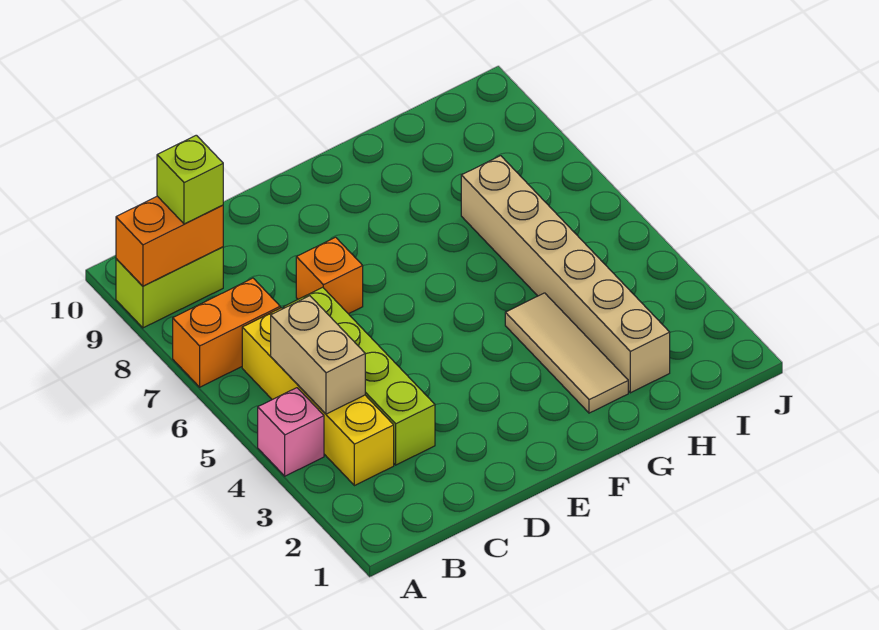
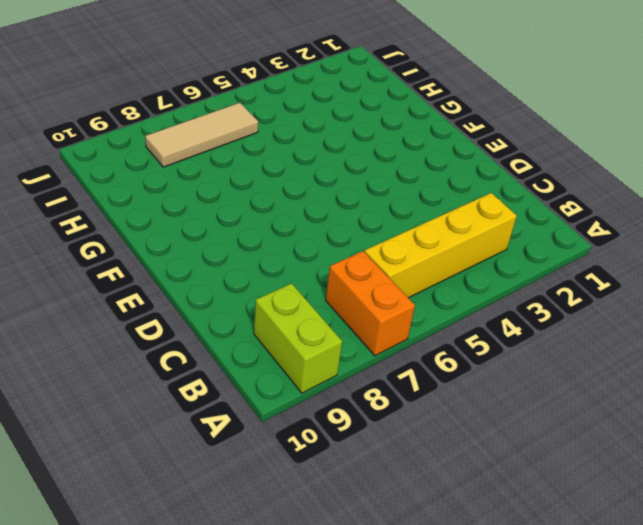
tan 1x3 tile [145,103,258,167] -> tan 1x3 tile moved to [505,293,628,413]
none -> pink 1x1 brick [258,388,324,476]
none -> lime 1x4 brick [284,287,435,465]

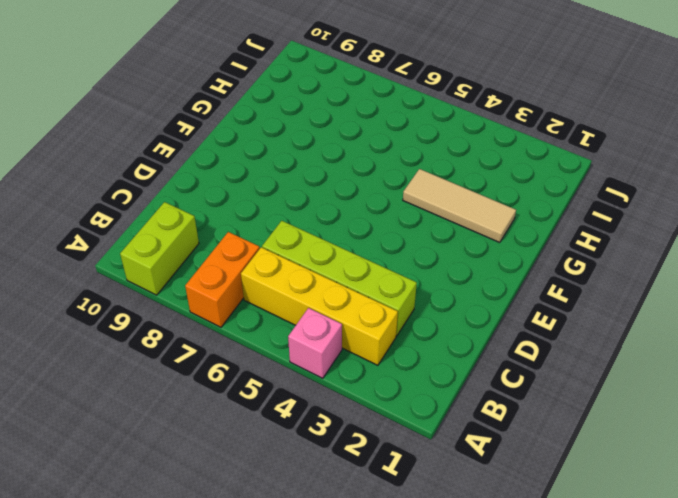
none -> orange 1x1 brick [296,237,363,314]
none -> tan 1x6 brick [461,156,670,393]

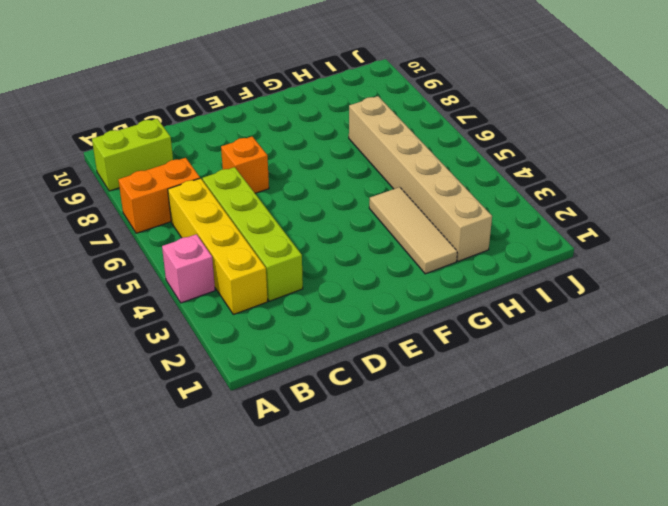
none -> orange 1x2 brick [116,196,223,286]
none -> tan 1x2 brick [271,296,365,414]

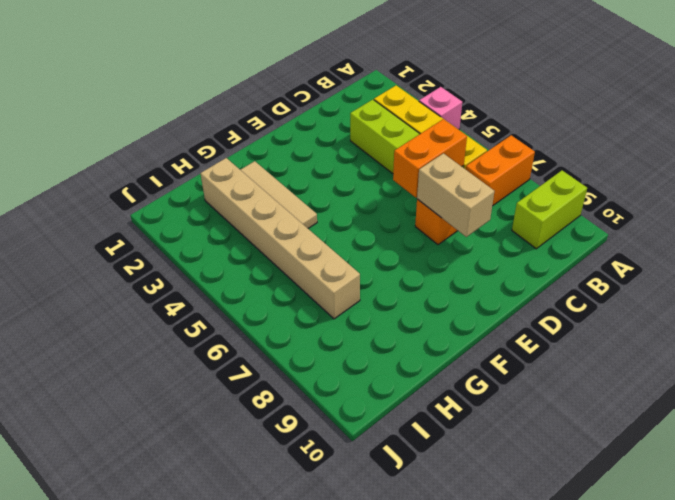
orange 1x2 brick [393,119,467,198] -> orange 1x2 brick moved to [116,196,223,286]
tan 1x2 brick [417,153,494,237] -> tan 1x2 brick moved to [271,296,365,414]
none -> lime 1x1 brick [157,135,223,224]

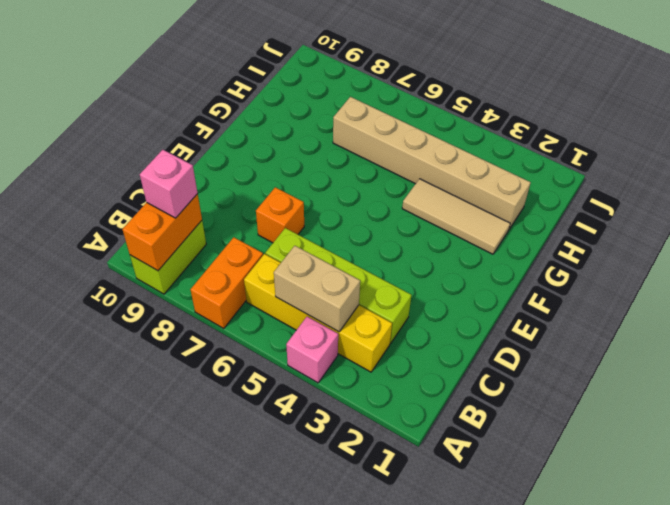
pink 1x1 brick [140,150,198,218] -> lime 1x1 brick [157,135,223,224]

